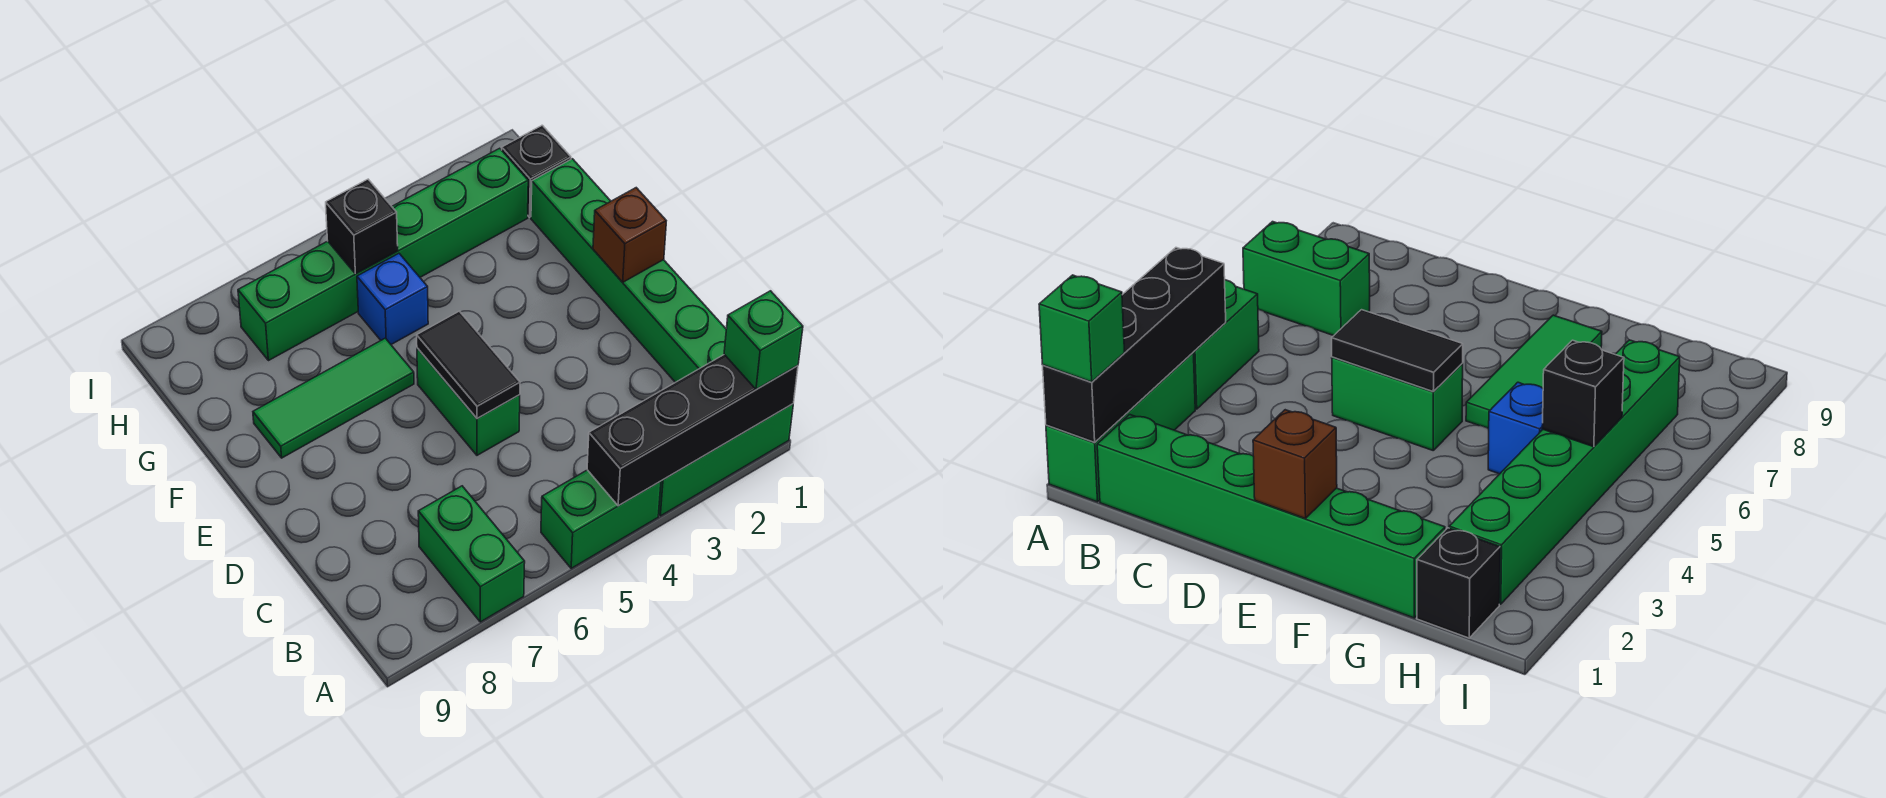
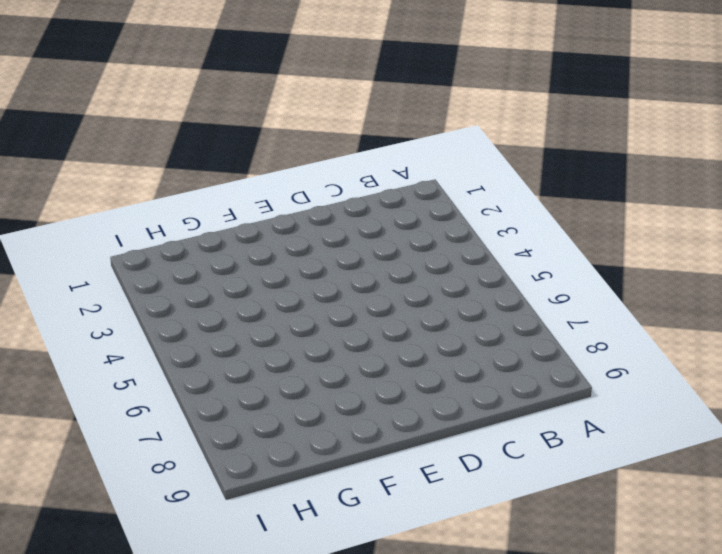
none -> green 1x3 brick [659,404,793,516]
none -> green 1x2 brick [541,470,661,568]
none -> green 1x2 brick [418,486,525,622]

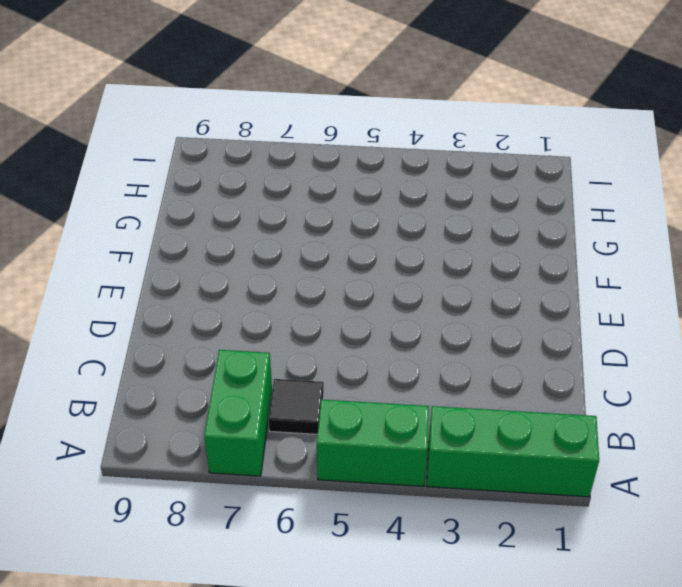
black 1x1 tile [268,379,324,434] -> none
none -> green 1x6 brick [531,159,726,382]
none -> green 1x2 brick [417,348,520,455]
none -> green 1x3 tile [253,338,414,458]

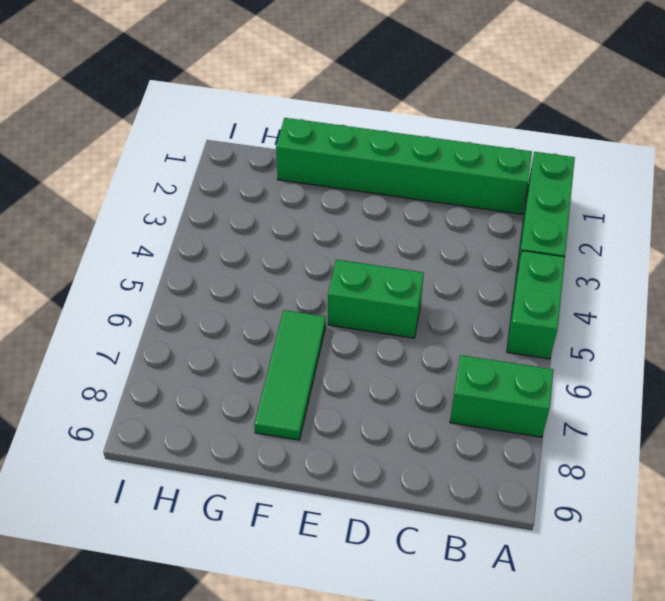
none -> blue 1x1 brick [357,253,428,344]
none -> black 1x1 brick [502,125,571,217]
none -> green 1x6 brick [238,148,528,361]

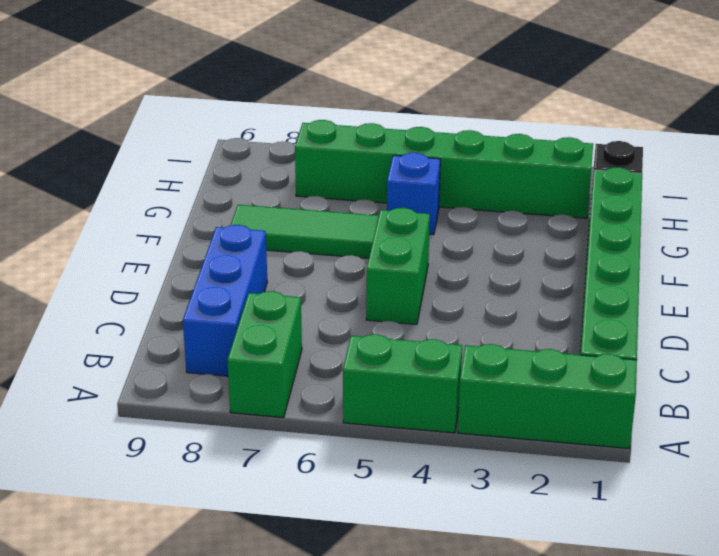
blue 1x3 brick [183,225,267,376] -> none
none -> black 1x4 brick [587,355,798,506]
none -> black 1x2 tile [417,311,520,419]
none -> brown 1x1 brick [593,188,666,282]

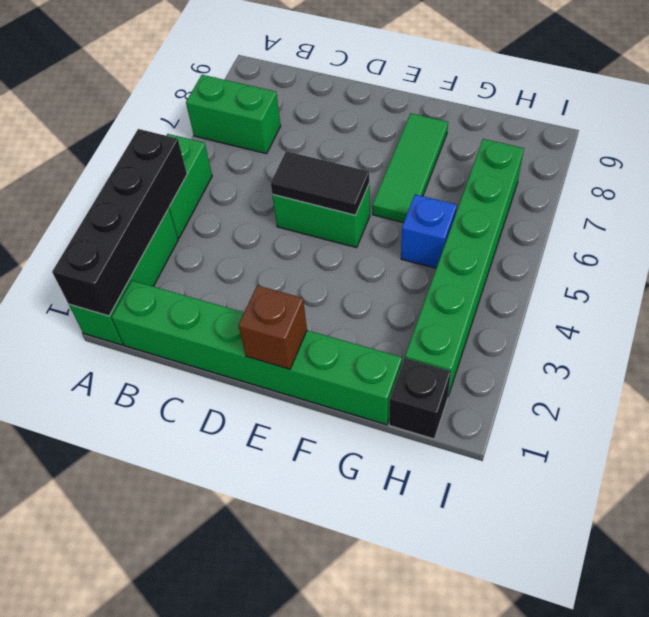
none -> black 1x1 brick [326,179,398,274]
none -> green 1x1 brick [724,291,803,389]

